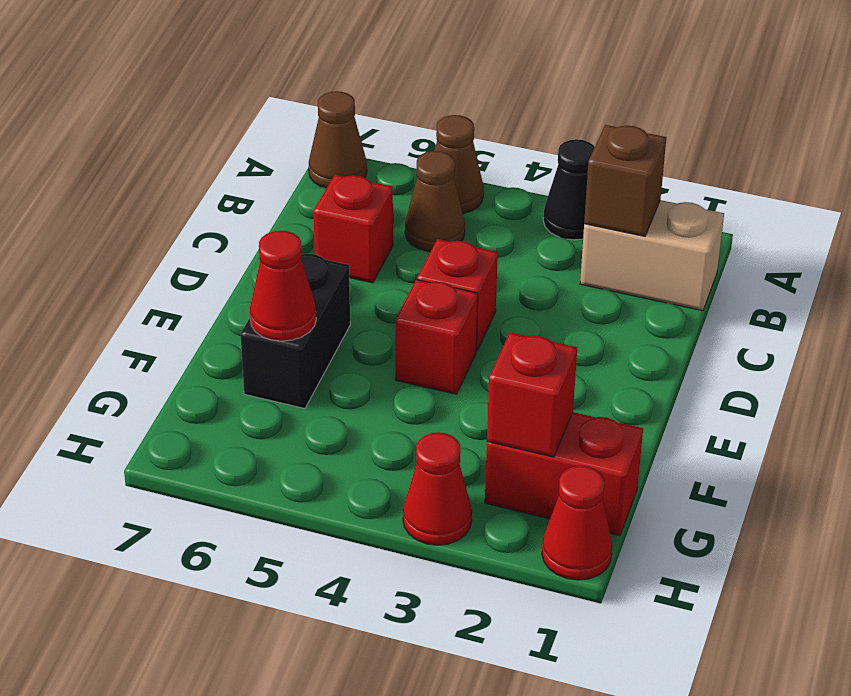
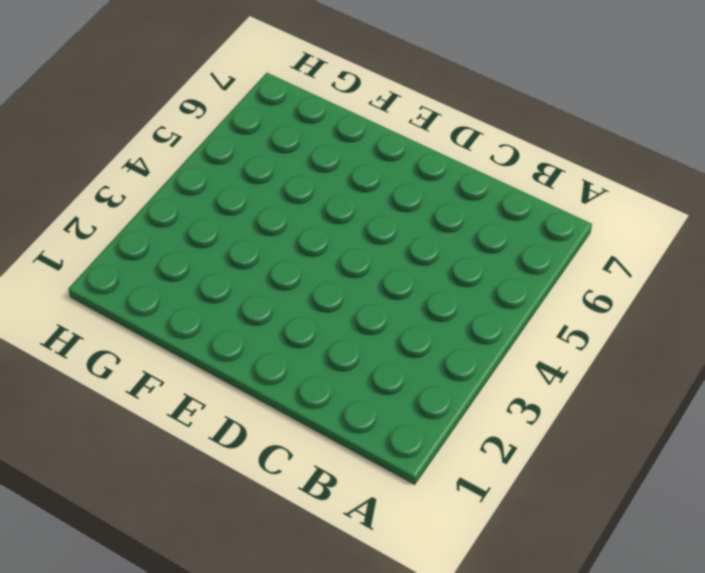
none -> black 1x1 cone [543,139,595,240]
none -> brown 1x1 cone [434,115,484,214]
none -> brown 1x1 cone [309,91,367,188]

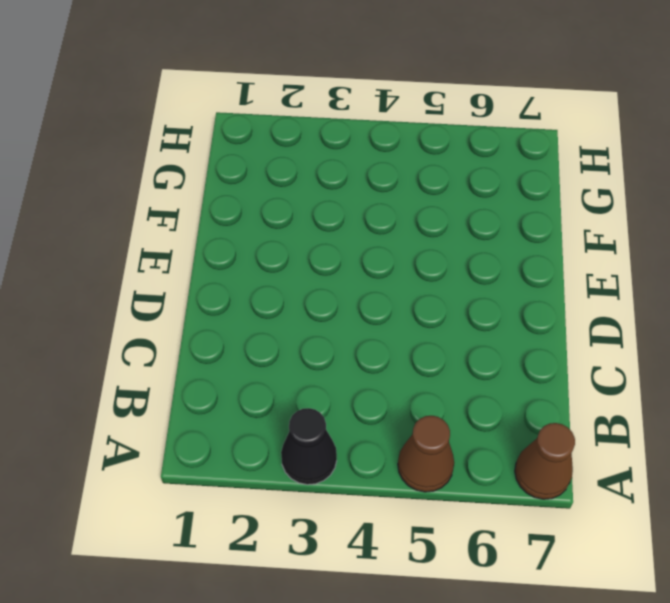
none -> tan 1x2 brick [580,200,724,311]
none -> brown 1x1 cone [405,151,465,252]
none -> red 1x1 brick [313,174,393,283]

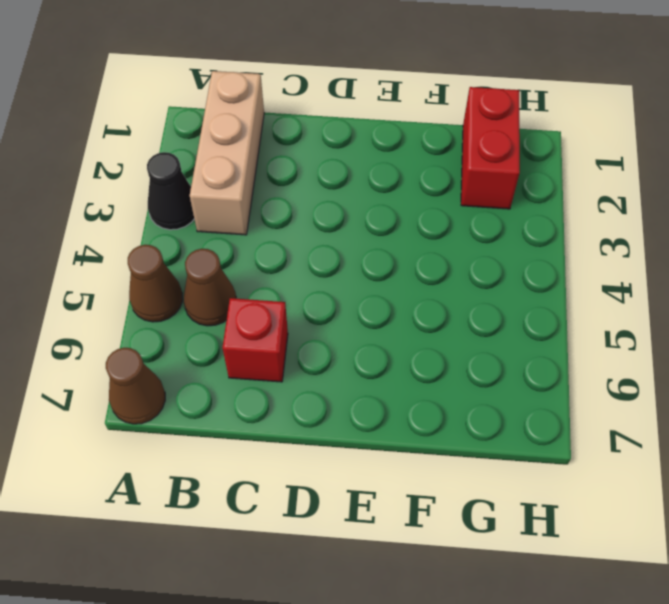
tan 1x3 brick [190,71,264,235] -> tan 1x2 brick [580,200,724,311]
none -> red 1x1 brick [417,239,498,351]
none -> red 1x1 brick [395,280,478,394]
none -> black 1x2 brick [241,254,350,409]

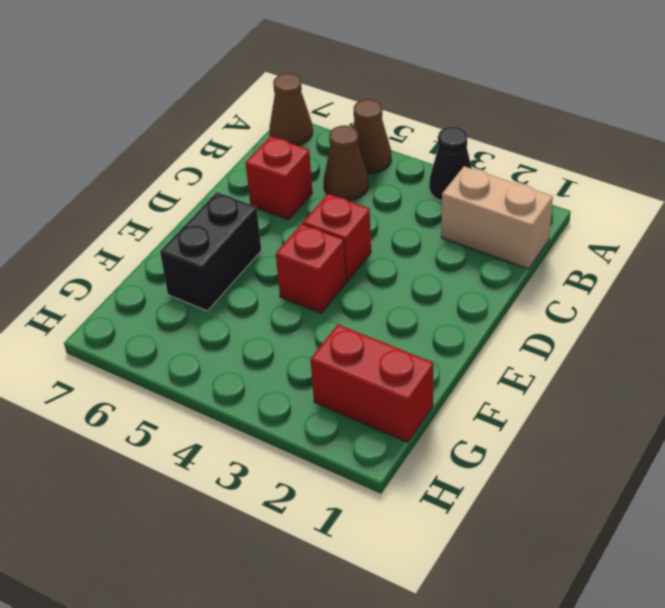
none -> red 1x1 cone [542,466,612,580]
none -> red 1x1 cone [403,432,472,545]
none -> brown 1x1 brick [584,125,666,236]

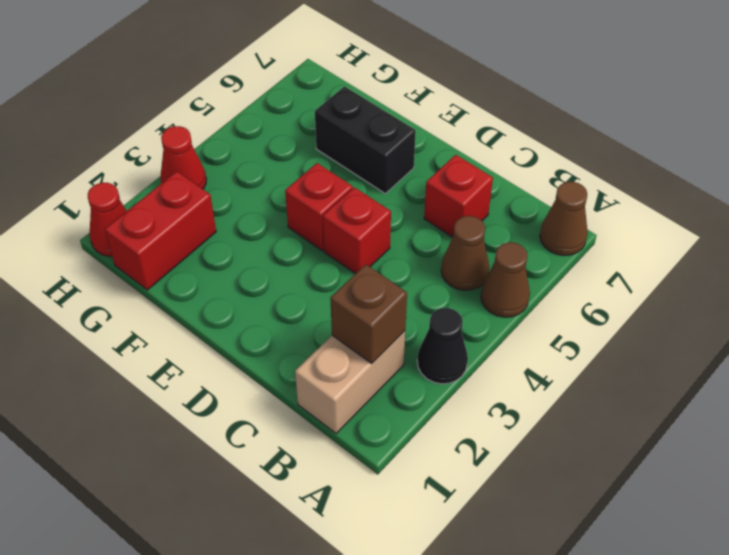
none -> red 1x1 cone [250,231,316,341]
none -> red 1x1 brick [487,332,577,457]

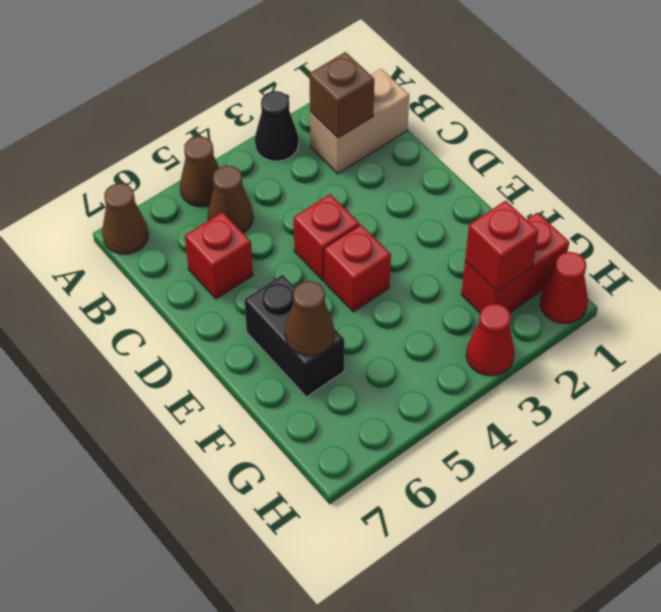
brown 1x1 cone [285,281,334,356] -> red 1x1 cone [250,231,316,341]

